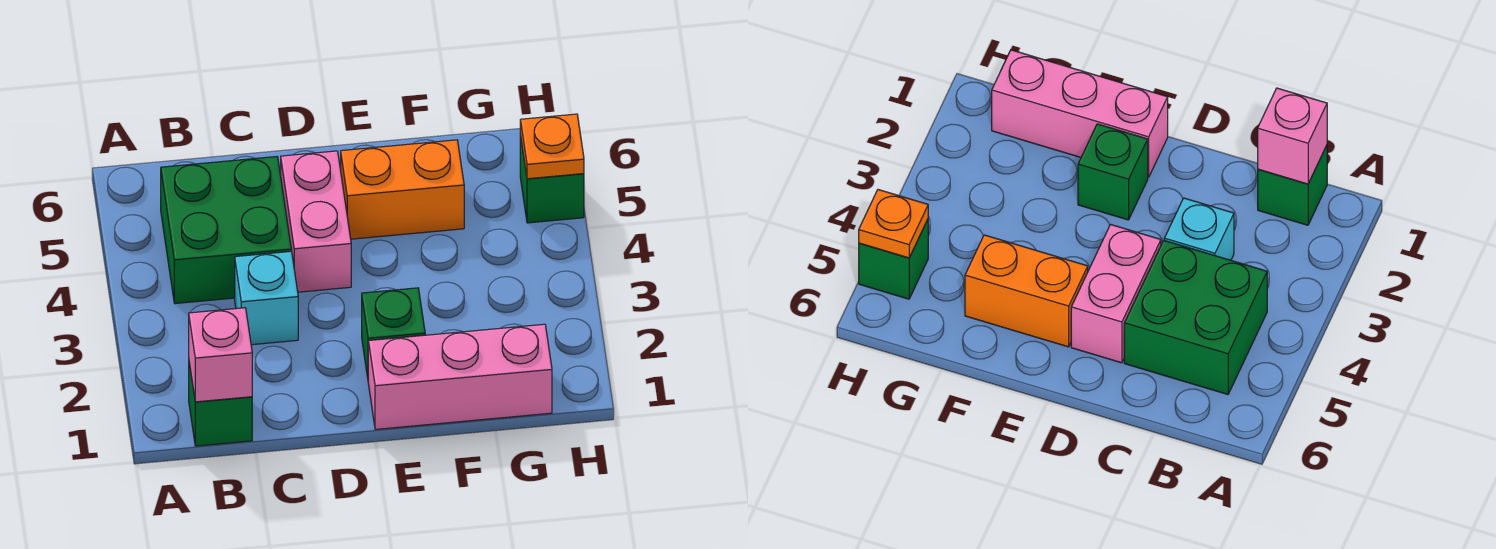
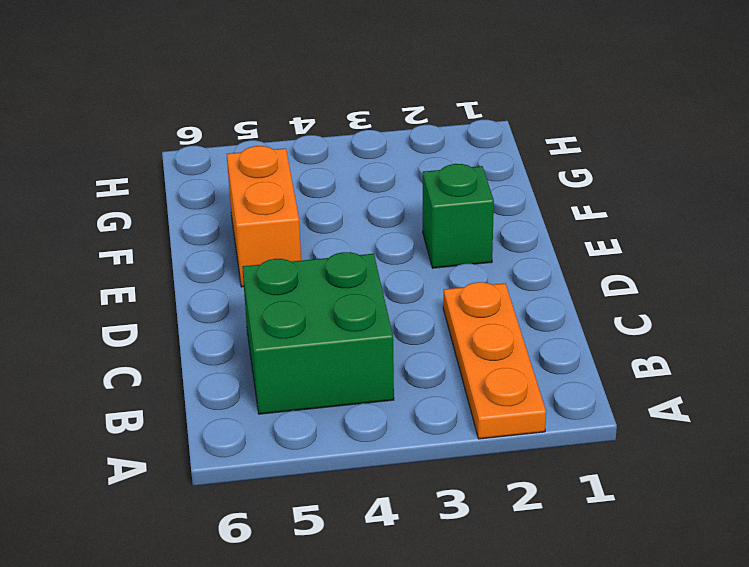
orange 1x3 plate [443,282,546,439] -> none
none -> green 1x1 brick [189,363,252,446]
none -> cyan 1x1 brick [235,251,298,345]

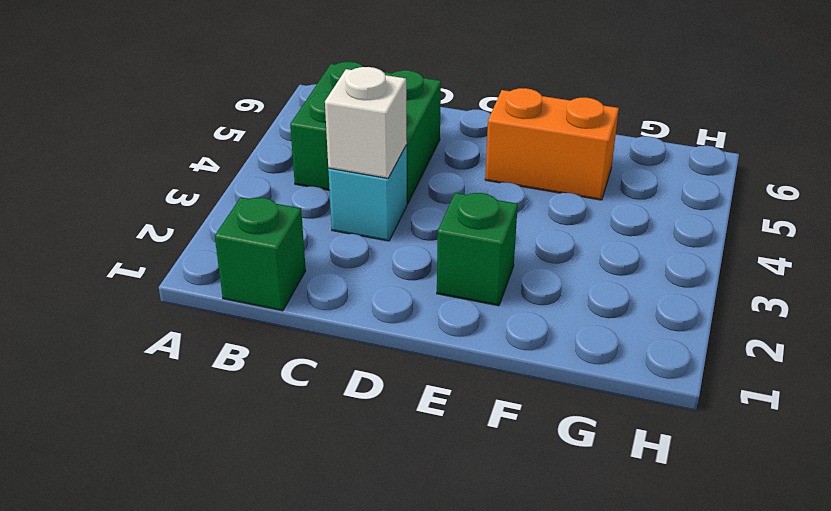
white 1x1 brick [325,67,407,178] -> none
none -> pink 1x2 brick [281,151,351,292]
none -> pink 1x3 brick [368,324,552,429]

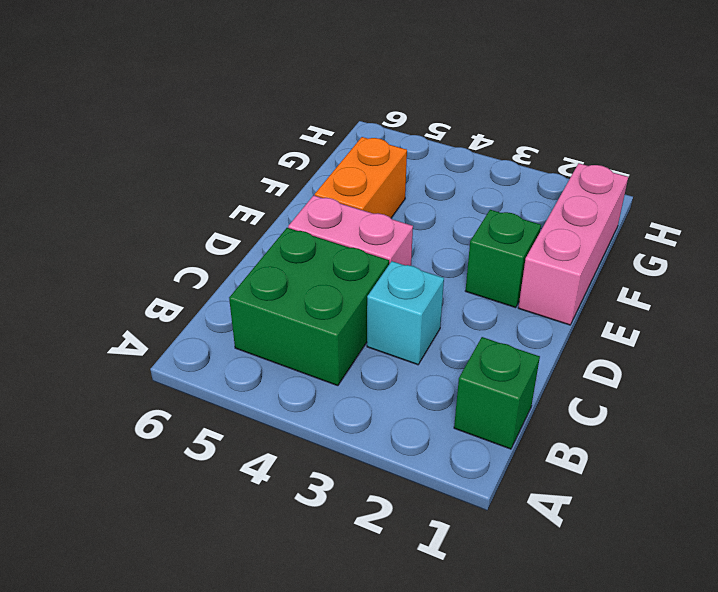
none -> green 1x1 brick [520,135,584,223]
none -> pink 1x1 brick [189,308,252,402]

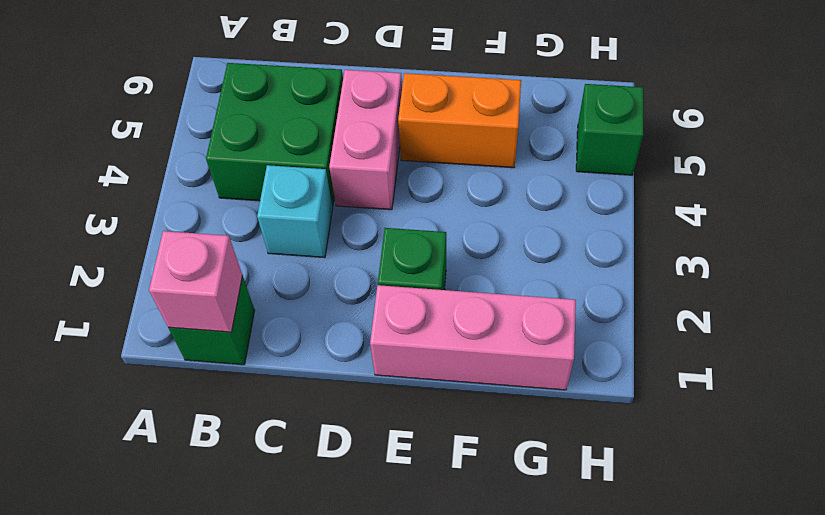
none -> orange 1x1 plate [520,114,584,179]

